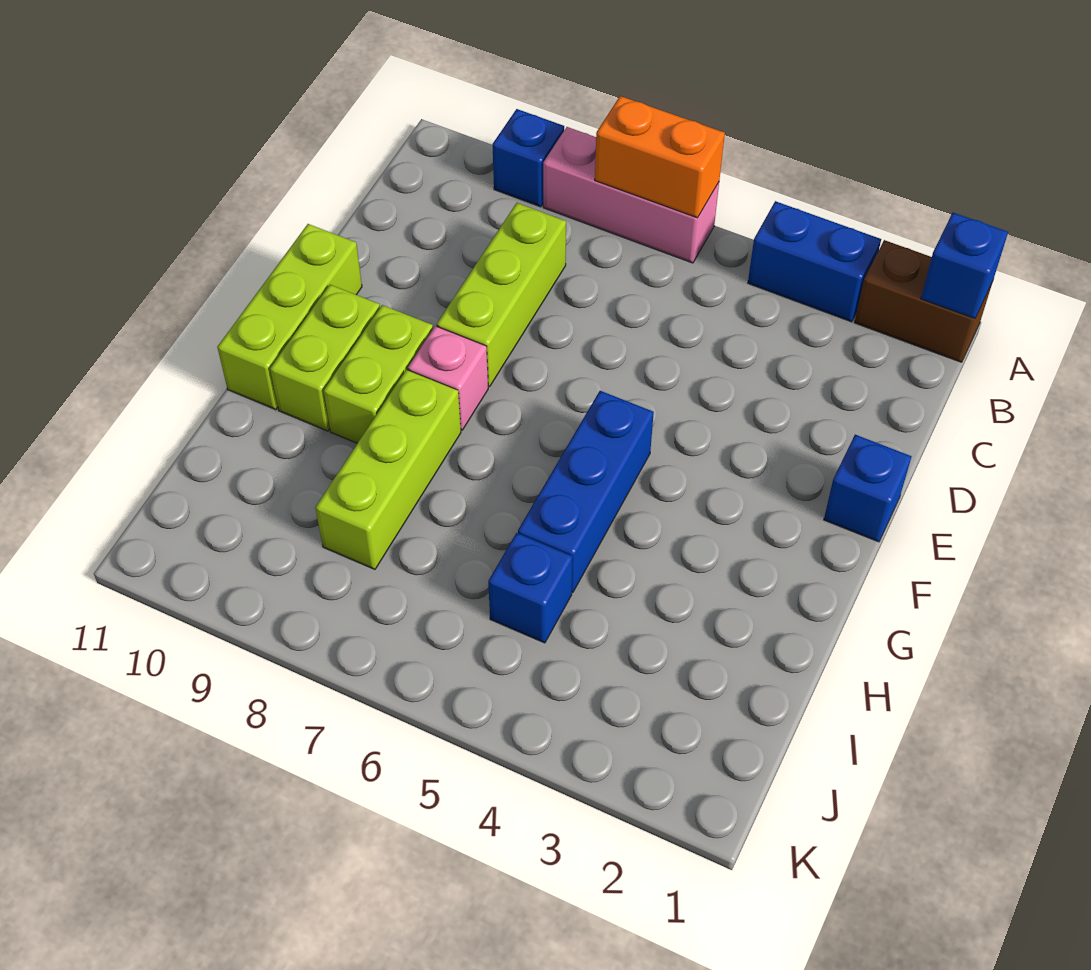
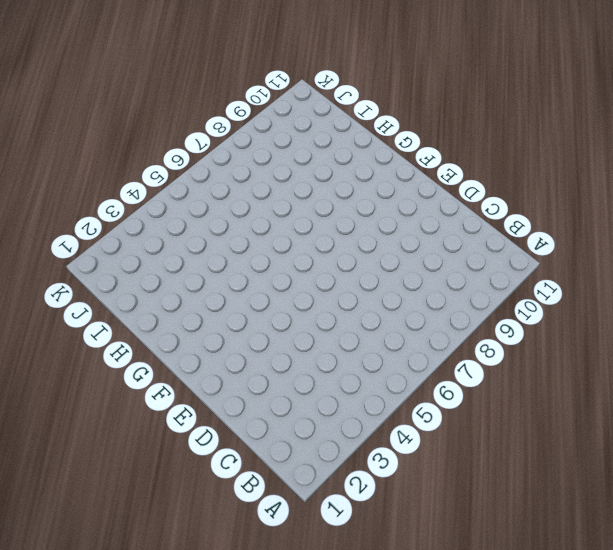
none -> brown 1x2 brick [854,240,993,362]
none -> blue 1x2 brick [748,201,881,322]
none -> pink 1x3 brick [543,127,719,263]

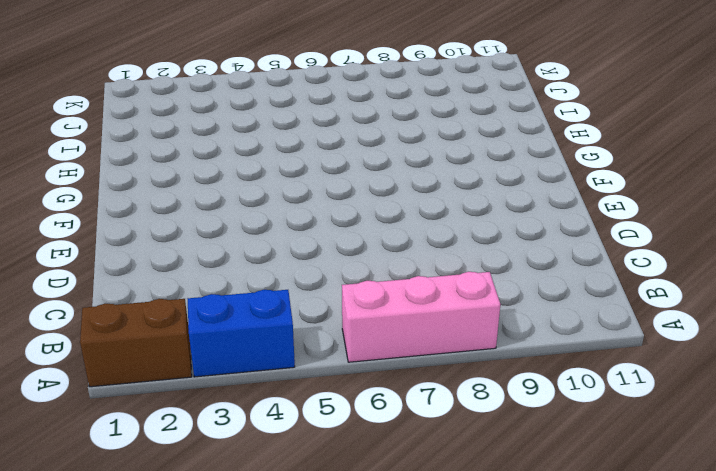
none -> blue 1x1 brick [492,109,564,207]
none -> lime 1x3 brick [437,203,566,387]
none -> blue 1x1 brick [824,435,912,542]

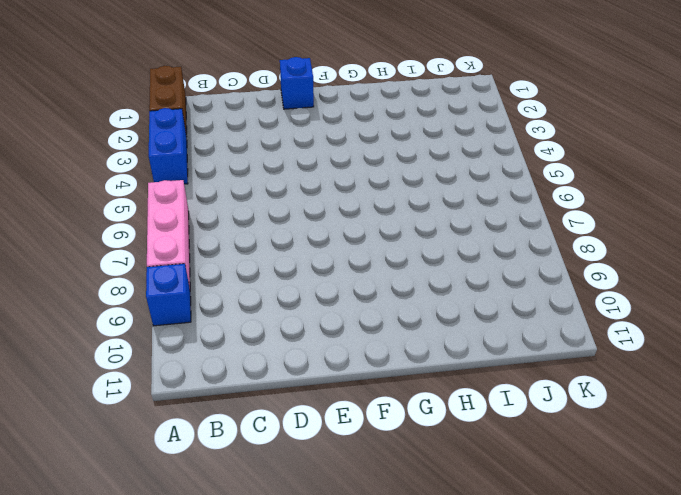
none -> lime 1x3 brick [437,203,566,387]
none -> lime 1x3 brick [217,224,362,410]
none -> blue 1x3 brick [518,391,654,593]

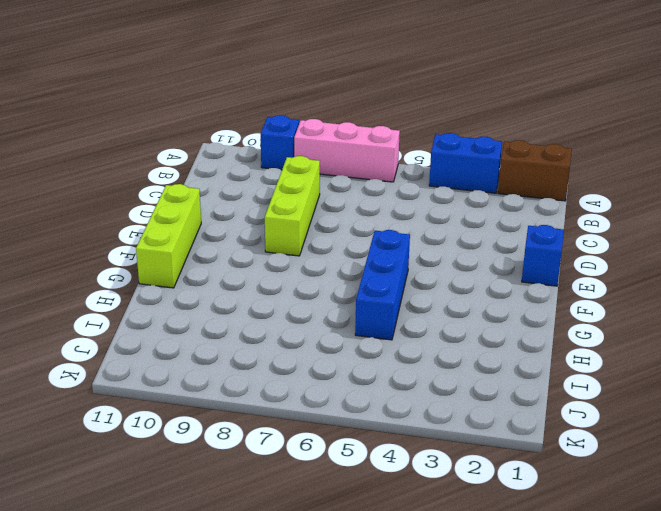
none -> pink 1x1 brick [408,326,488,430]
none -> lime 1x2 brick [324,305,433,443]
none -> lime 1x2 brick [270,285,380,431]

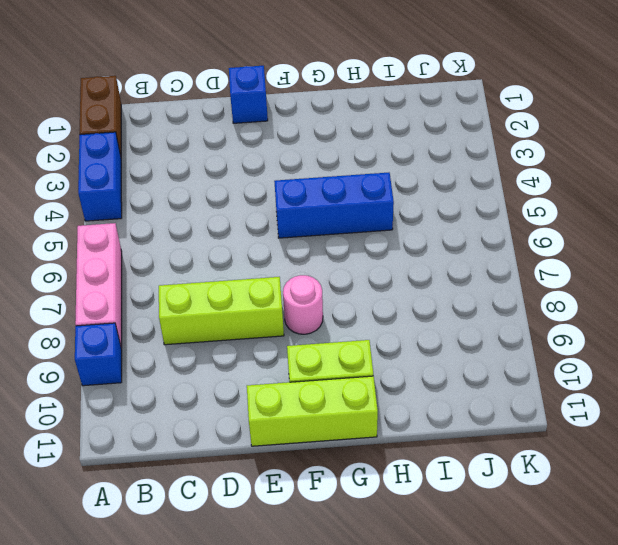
pink 1x1 round brick [283,275,323,334] -> pink 1x1 brick [408,326,488,430]
none -> lime 1x2 brick [324,305,433,443]
none -> lime 1x3 brick [315,370,461,569]
none -> blue 1x1 brick [488,533,572,643]

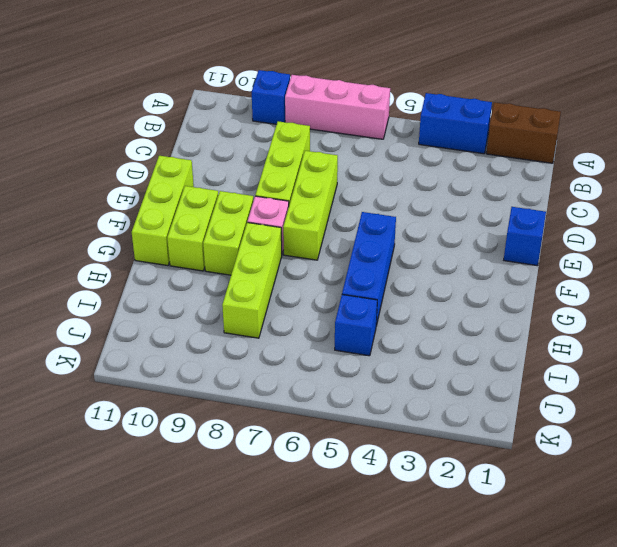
lime 1x3 brick [283,151,338,260] -> none
none -> blue 1x1 brick [921,213,1008,319]
none -> orange 1x2 brick [595,96,725,218]

